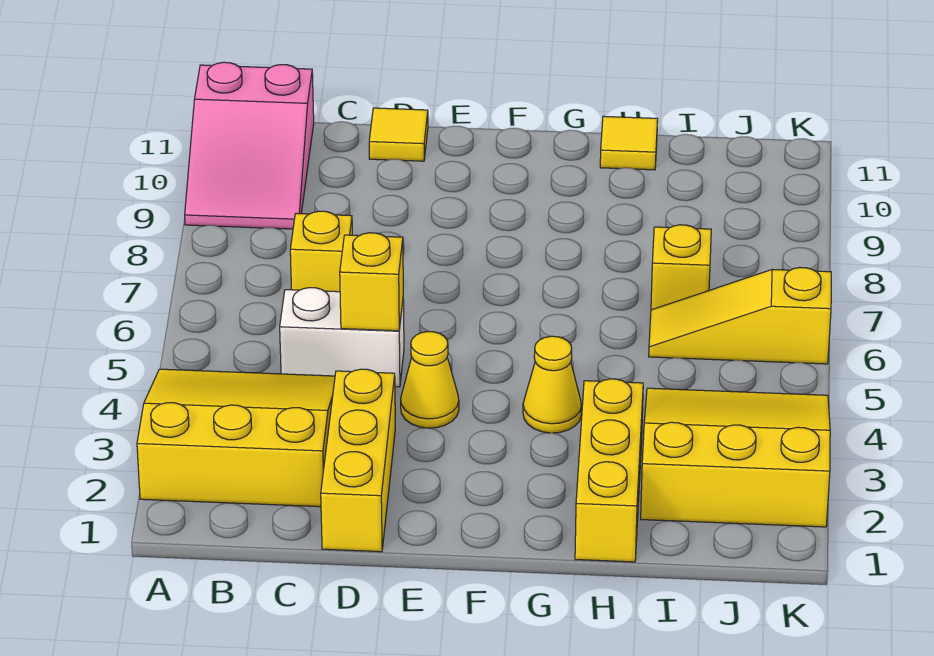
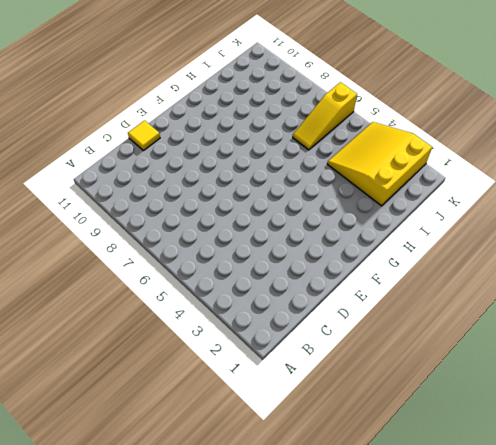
none -> yellow 3x3 slope [137,369,335,507]
none -> pink 2x3 slope [185,62,314,229]
none -> white 1x2 brick [280,288,404,387]

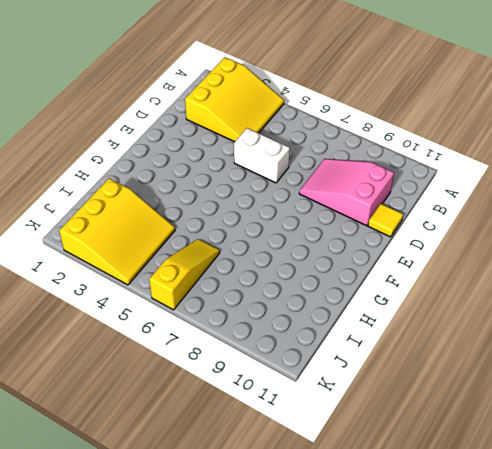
pink 2x3 slope [299,159,394,226] -> pink 2x3 slope moved to [185,62,314,229]
white 1x2 brick [234,128,290,183] -> white 1x2 brick turned to [280,288,404,387]
none -> yellow 1x1 brick [290,211,352,292]
none -> yellow 1x3 brick [321,369,395,552]
none -> yellow 1x1 cone [401,332,459,428]

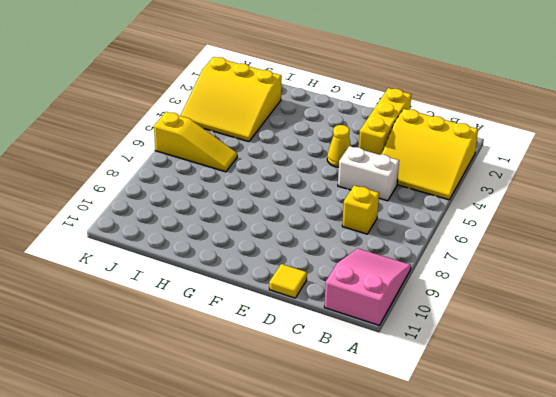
none -> yellow 1x1 cone [523,336,582,433]
none -> yellow 1x3 brick [575,379,643,562]
none -> yellow 1x1 tile [600,116,658,170]

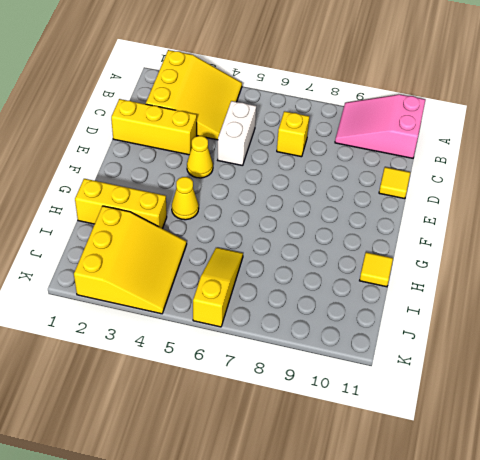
none -> yellow 1x1 brick [651,225,711,310]
none -> yellow 1x1 brick [340,233,403,331]

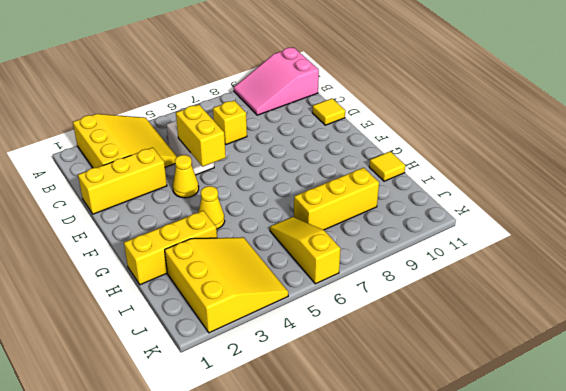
yellow 1x2 brick [176,105,226,167] -> yellow 1x1 brick [340,233,403,331]
yellow 1x3 brick [294,168,379,230] -> yellow 1x1 brick [651,225,711,310]

